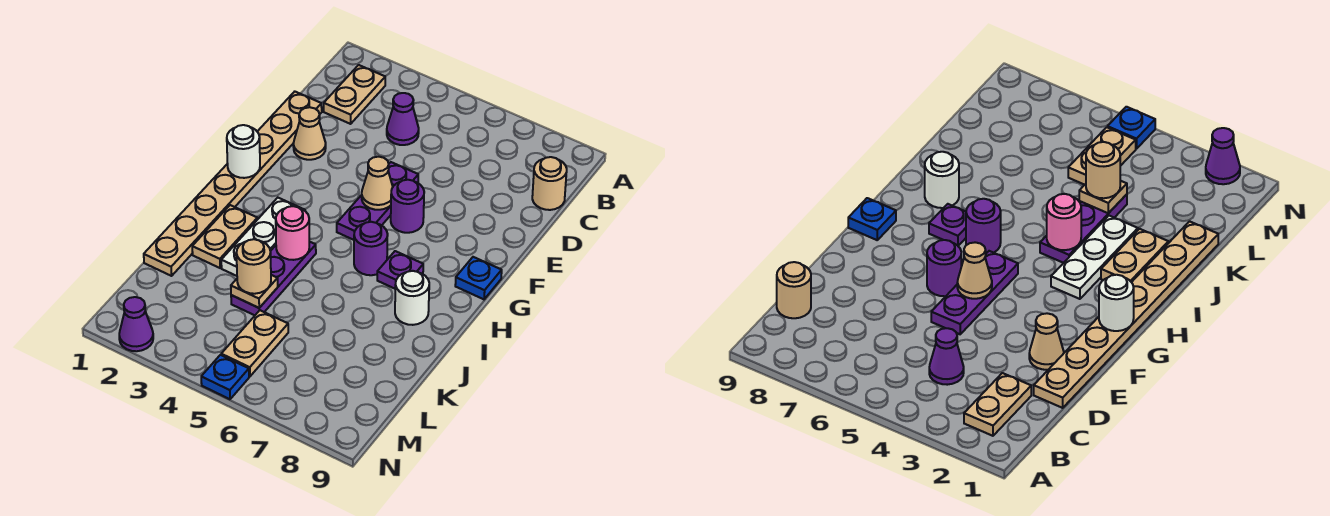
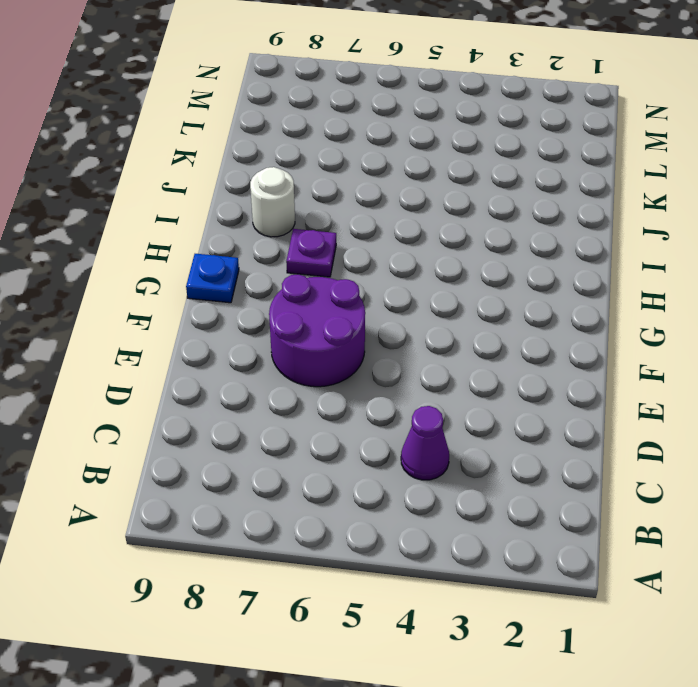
purple 2x2 round brick [269,274,365,387] -> purple 1x1 round brick [391,180,424,233]
none -> tan 1x2 plate [324,65,385,124]
none -> tan 1x1 round brick [532,157,567,210]
none -> tan 1x8 plate [144,92,322,276]

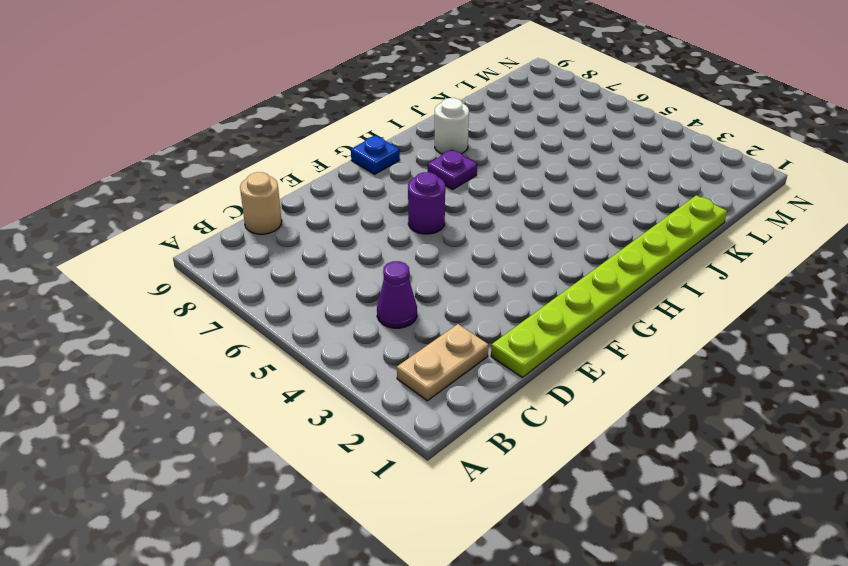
lime 1x8 plate [491,195,727,377] -> tan 1x8 plate [144,92,322,276]
none -> tan 1x1 cone [293,107,326,160]
none -> purple 1x3 plate [337,162,418,240]
none -> white 1x3 plate [221,198,305,276]

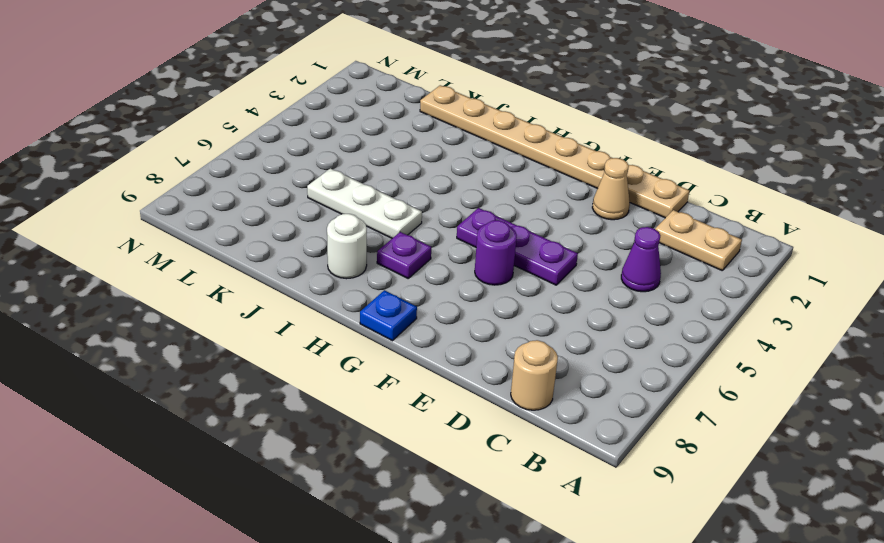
white 1x3 plate [307,168,422,238] -> white 1x3 plate moved to [221,198,305,276]
none -> purple 1x1 round brick [354,222,388,275]
none -> tan 1x2 plate [192,205,257,268]
none -> purple 1x3 plate [231,242,316,315]

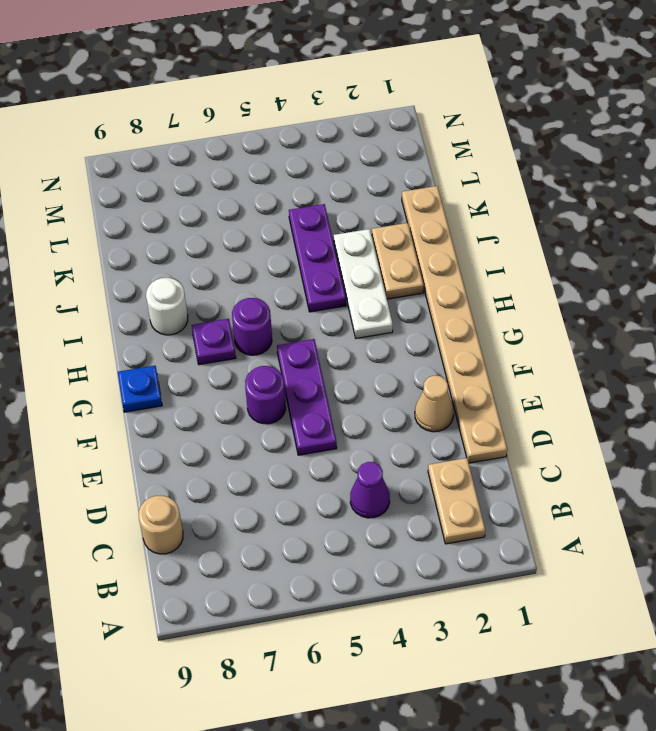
none -> tan 1x2 plate [221,310,288,376]
none -> purple 1x1 cone [119,297,153,351]
none -> blue 1x1 plate [201,355,249,399]

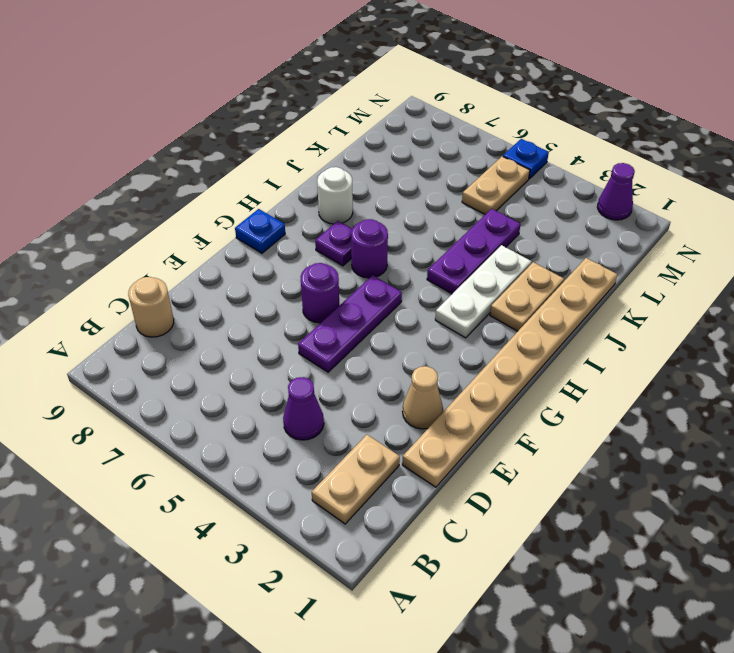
none -> tan 1x1 cone [362,157,393,210]
none -> white 1x1 round brick [227,125,260,178]
none -> pink 1x1 round brick [276,206,309,260]

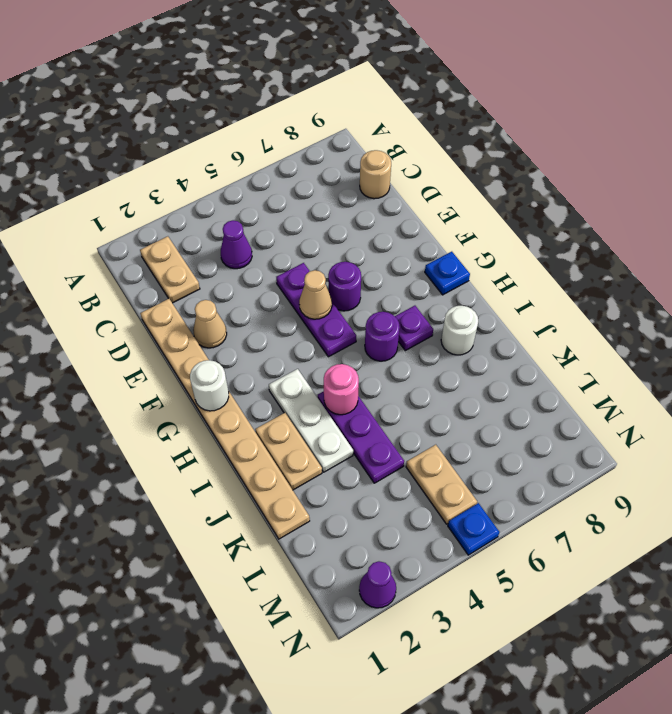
none -> tan 1x1 plate [231,275,278,308]
none -> tan 1x1 round brick [237,239,271,294]

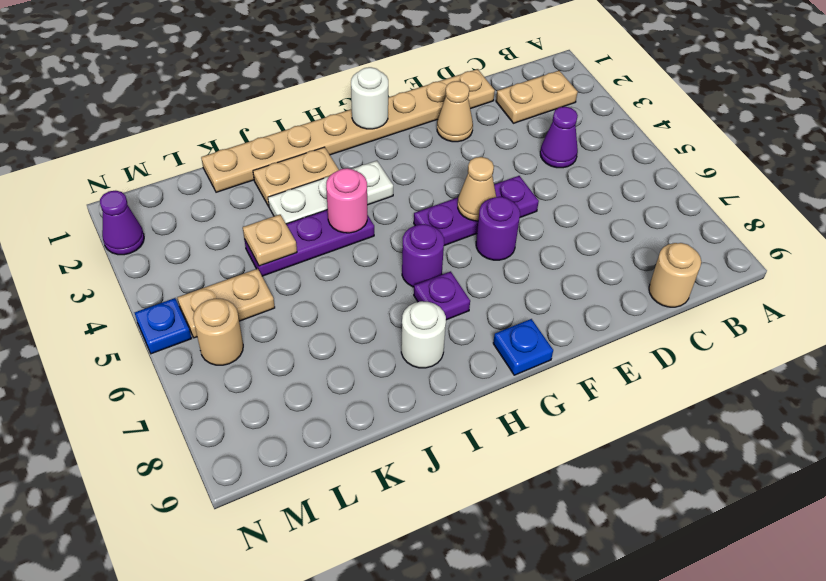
tan 1x1 round brick [193,298,243,365] -> tan 1x1 round brick moved to [237,239,271,294]

